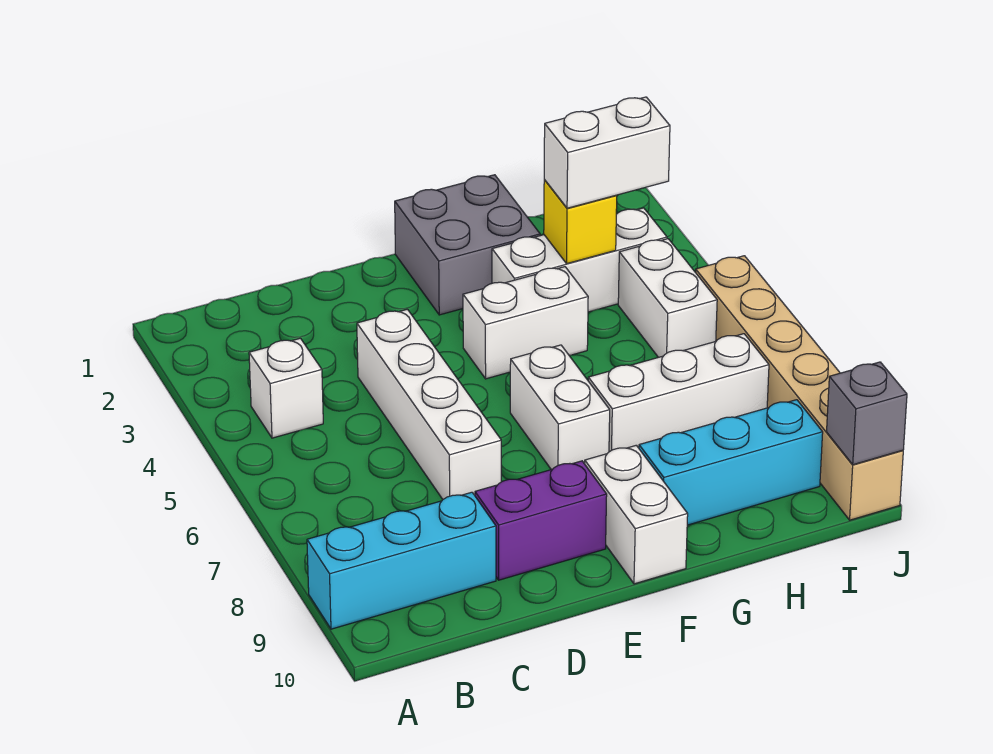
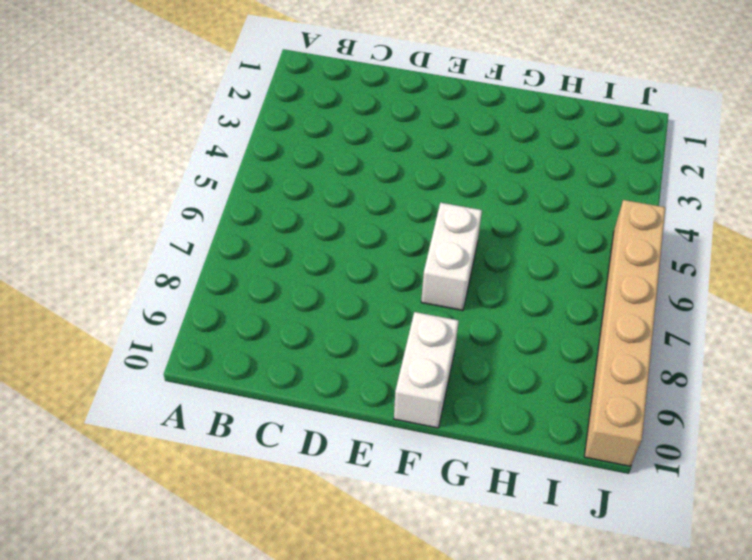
none -> cyan 1x3 brick [307,492,496,629]
none -> white 1x1 brick [249,338,323,438]
none -> white 1x4 brick [357,309,501,499]

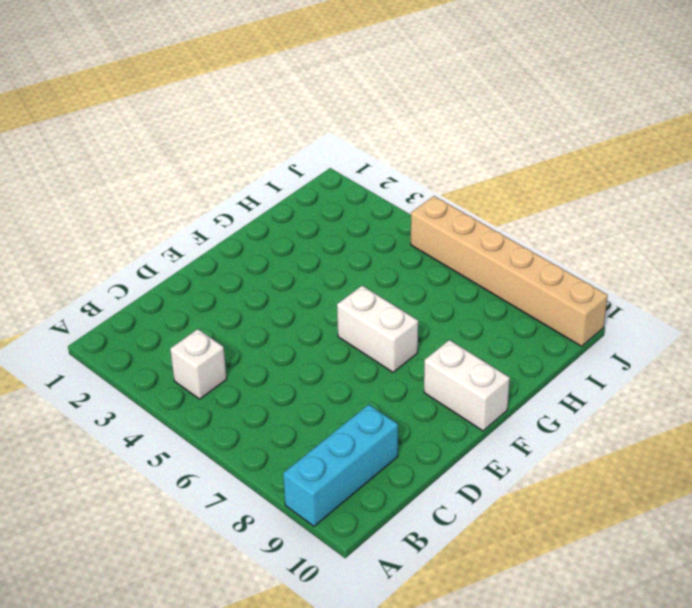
none -> white 1x4 brick [357,309,501,499]
none -> purple 1x2 brick [475,461,607,580]
none -> grey 2x2 brick [395,175,540,315]

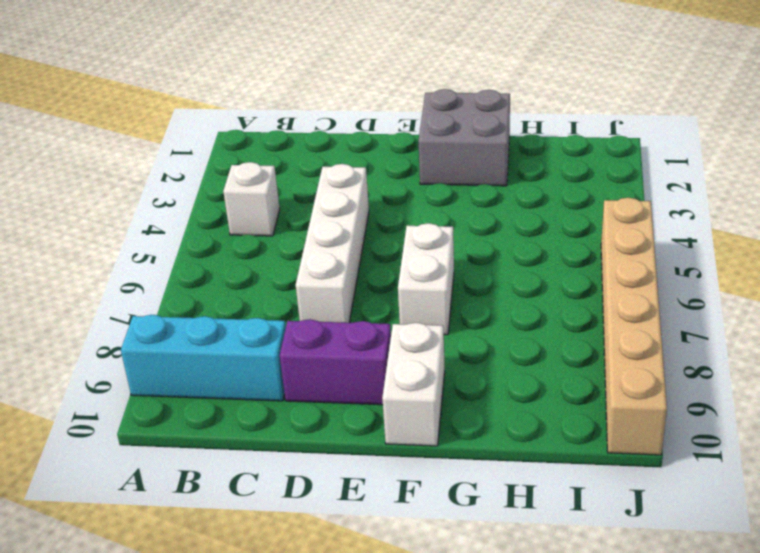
none -> white 1x2 brick [463,267,588,379]
none -> white 1x3 brick [492,208,667,312]
none -> white 1x3 brick [588,334,769,452]

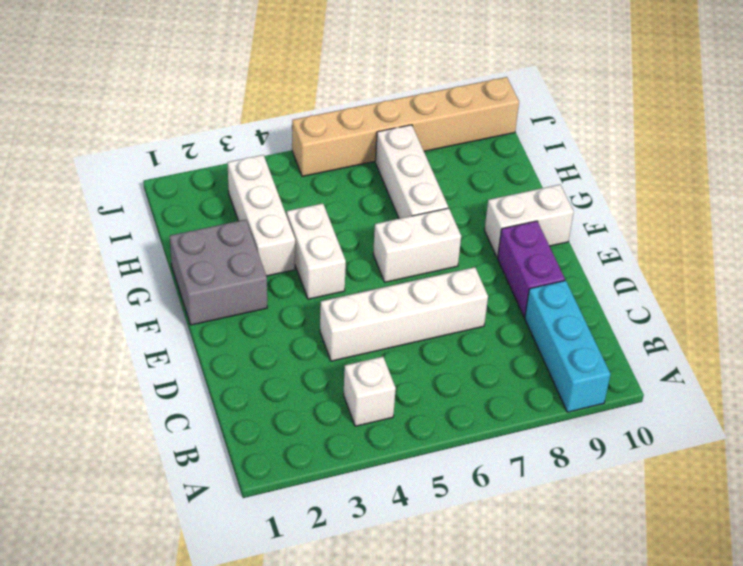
none -> cyan 1x3 brick [639,400,823,525]
none -> white 1x2 brick [618,239,717,357]
none -> yellow 1x1 brick [544,179,617,264]

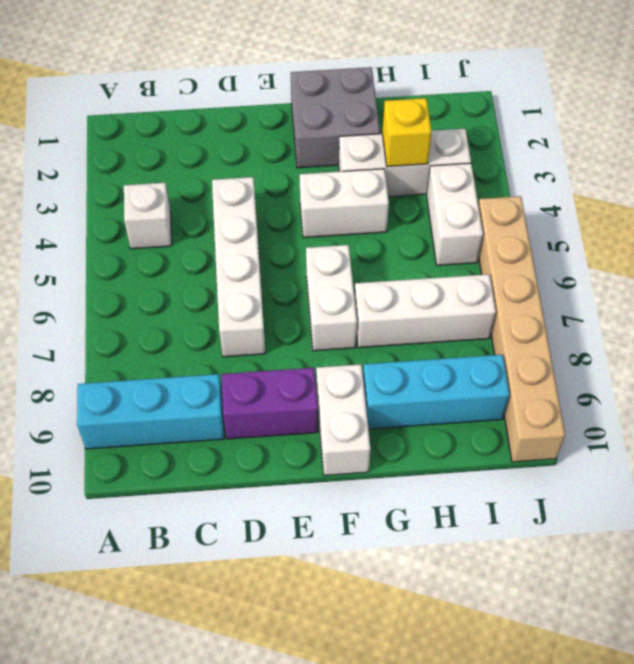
none -> grey 1x1 brick [827,362,907,465]
none -> white 1x2 brick [544,97,670,208]

